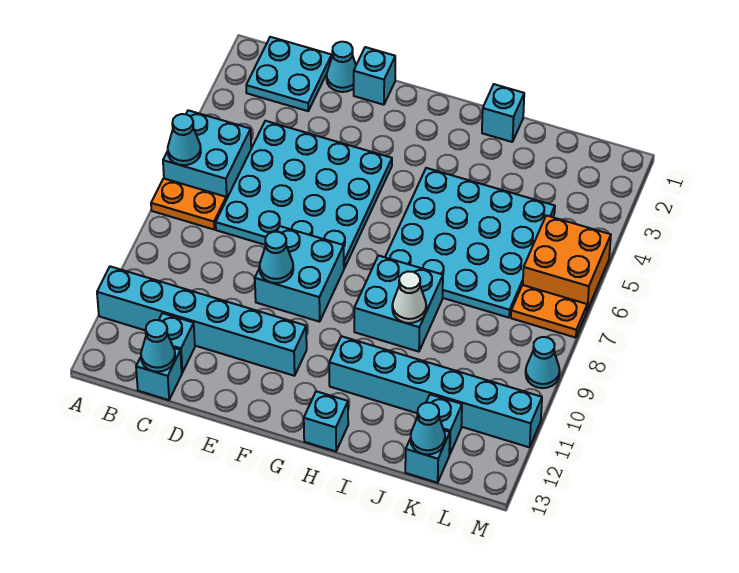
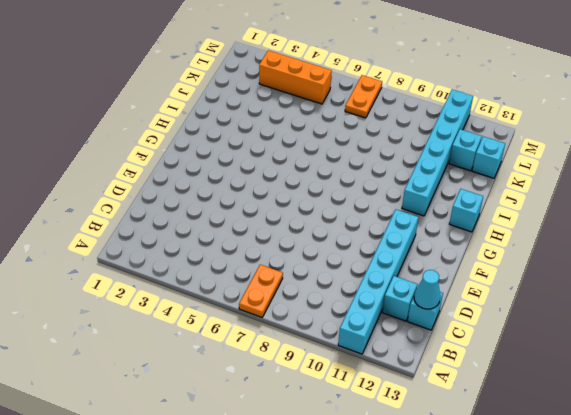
orange 1x3 brick [259,50,332,104] -> orange 2x2 brick [523,215,611,310]
none -> cyan 2x2 brick [163,110,251,199]
none -> cyan 2x2 plate [246,37,332,111]
none -> cyan 4x4 plate [216,121,392,268]

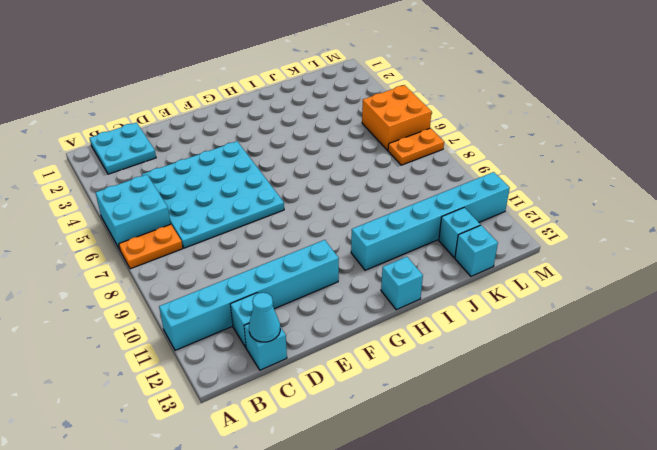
none -> cyan 1x1 cone [327,42,356,92]
none -> cyan 1x1 brick [354,47,395,105]
none -> cyan 2x2 brick [255,226,344,322]

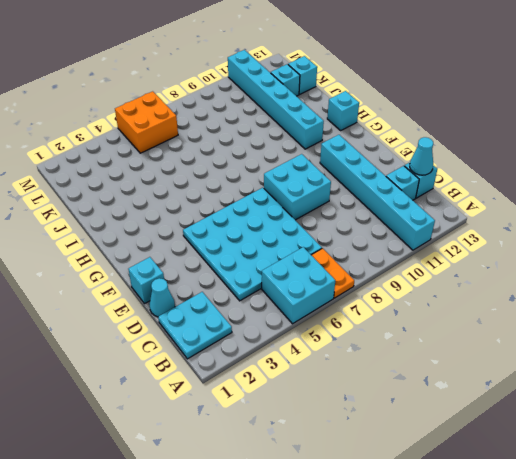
none -> cyan 4x4 plate [385,168,555,318]
none -> cyan 2x2 brick [354,256,443,352]
none -> cyan 1x1 brick [482,84,524,142]

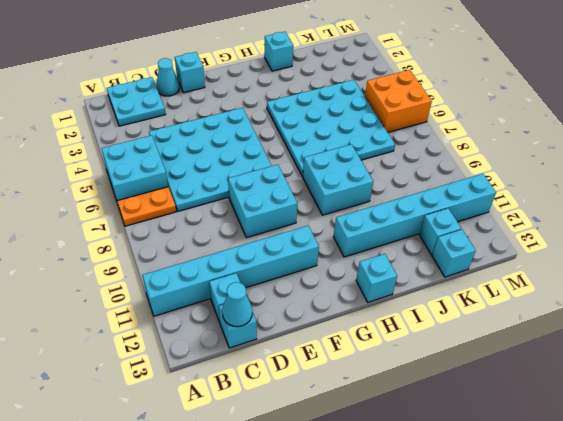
none -> orange 1x2 plate [511,285,587,338]
none -> cyan 1x1 cone [526,337,560,388]
none -> cyan 1x1 cone [168,114,201,165]

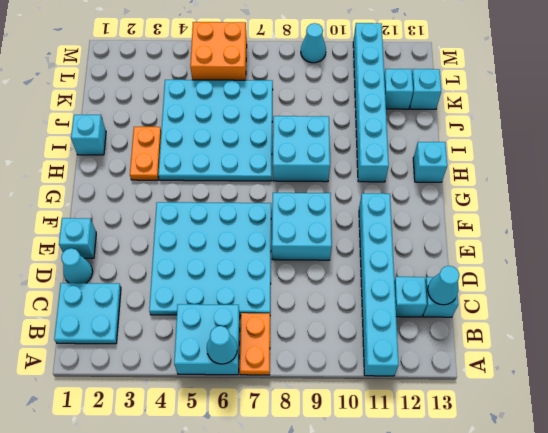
orange 1x2 plate [130,127,161,180] -> orange 1x2 plate moved to [511,285,587,338]
none -> cyan 1x1 cone [260,232,293,283]
none -> white 1x1 cone [392,271,426,323]
none -> cyan 1x1 cone [411,402,445,455]

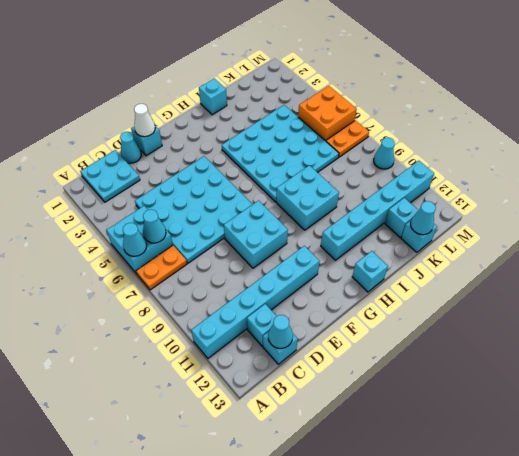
cyan 1x1 cone [143,210,166,243] -> cyan 1x1 cone moved to [260,232,293,283]
white 1x1 cone [134,104,155,137] -> white 1x1 cone moved to [392,271,426,323]

